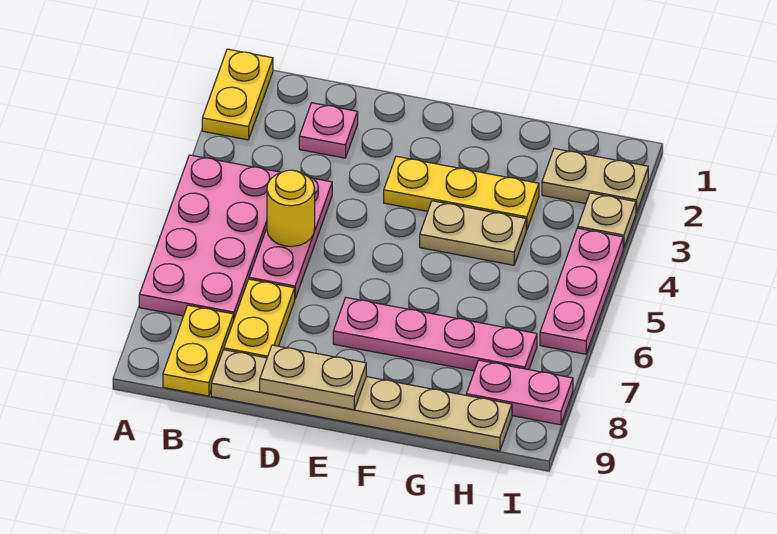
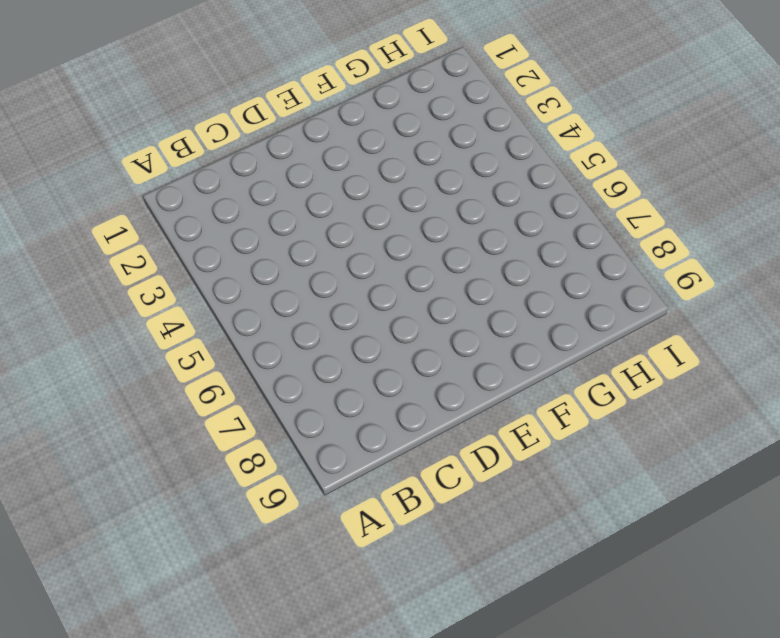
none -> yellow 1x2 plate [202,49,273,140]
none -> pink 2x4 plate [139,155,281,318]
none -> yellow 1x2 plate [163,305,234,396]

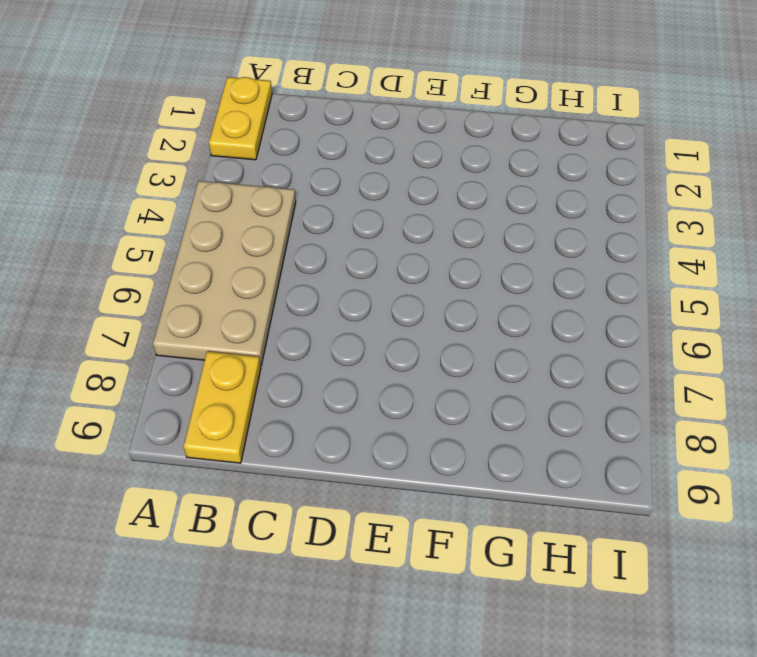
tan 2x4 plate [153,181,296,366] -> pink 2x4 plate [139,155,281,318]
none -> pink 1x1 plate [299,103,358,158]
none -> pink 1x3 plate [249,177,332,298]
none -> yellow 1x2 plate [224,279,295,358]

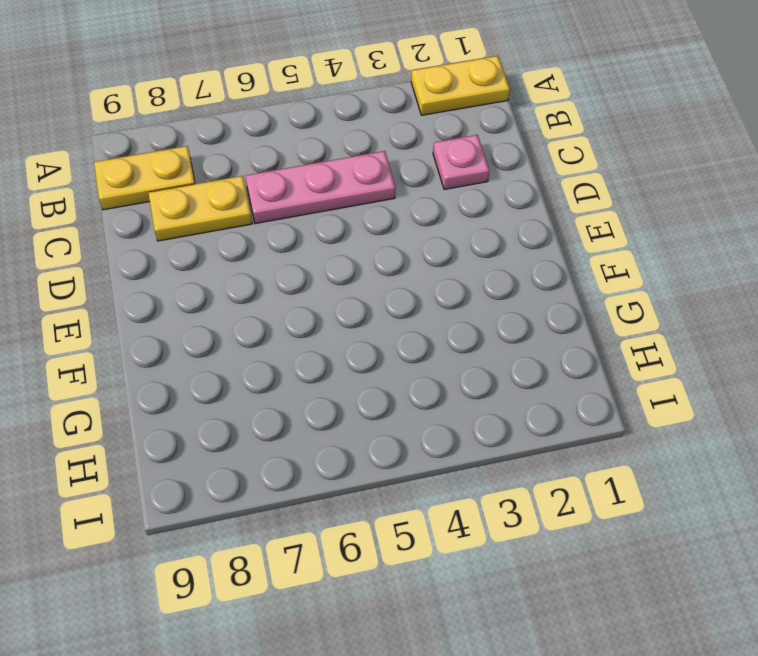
none -> pink 2x4 plate [139,155,281,318]
none -> tan 1x6 plate [211,350,512,451]
none -> yellow 1x3 plate [384,156,539,230]

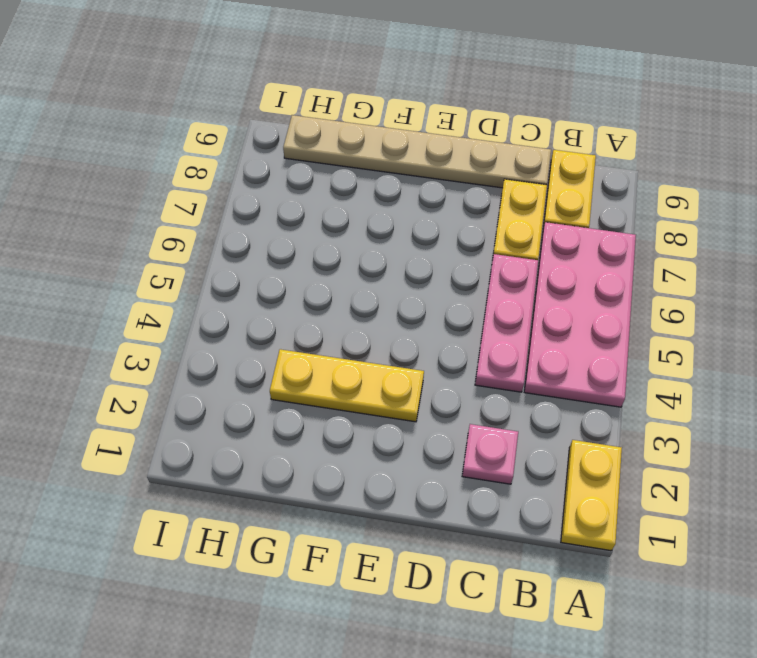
none -> pink 1x4 plate [333,298,537,371]
none -> tan 1x2 plate [420,201,526,265]
none -> tan 1x2 plate [542,149,648,213]

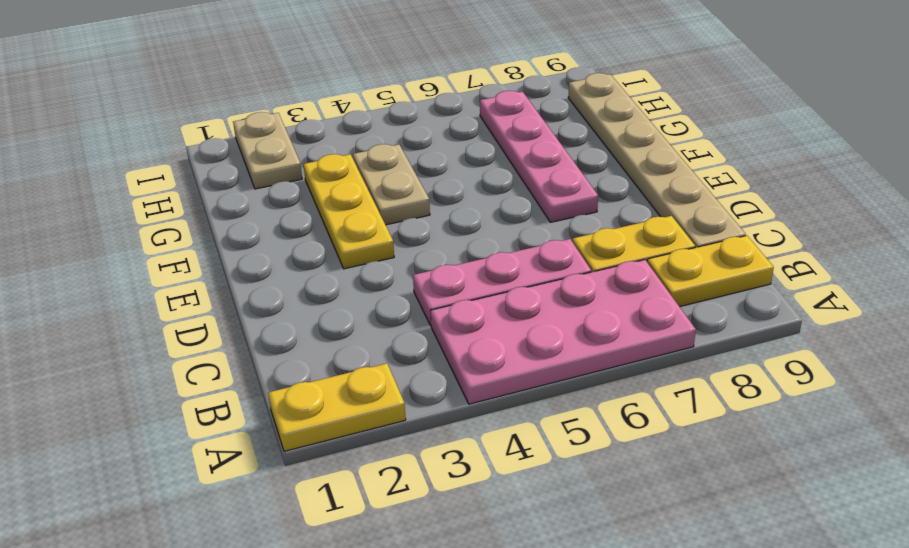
none -> pink 1x1 plate [299,103,358,158]
none -> pink 1x2 plate [466,360,573,425]
none -> tan 1x1 plate [578,193,636,248]

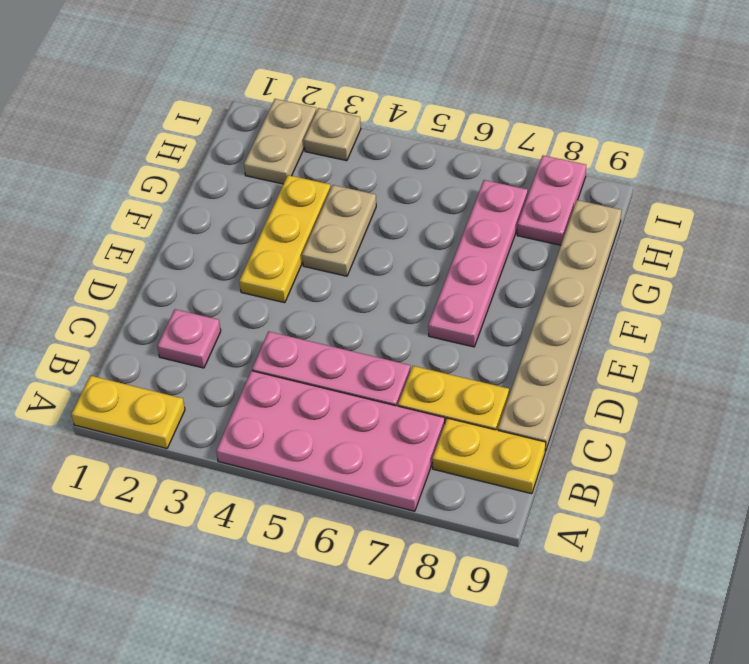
none -> pink 1x3 plate [540,228,623,354]
none -> yellow 1x1 round brick [267,170,315,247]
none -> tan 1x2 plate [260,345,366,410]

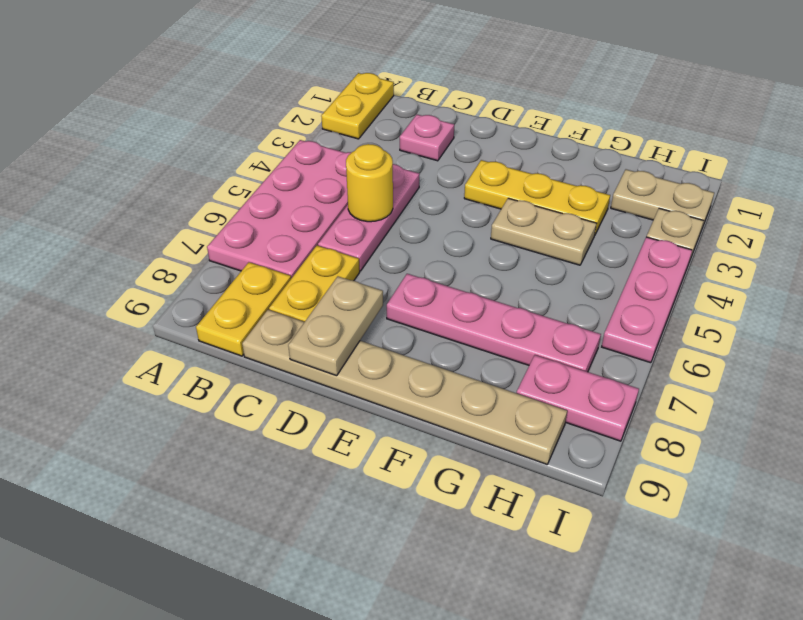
tan 1x2 plate [288,276,383,376] -> tan 1x2 plate turned to [260,345,366,410]

